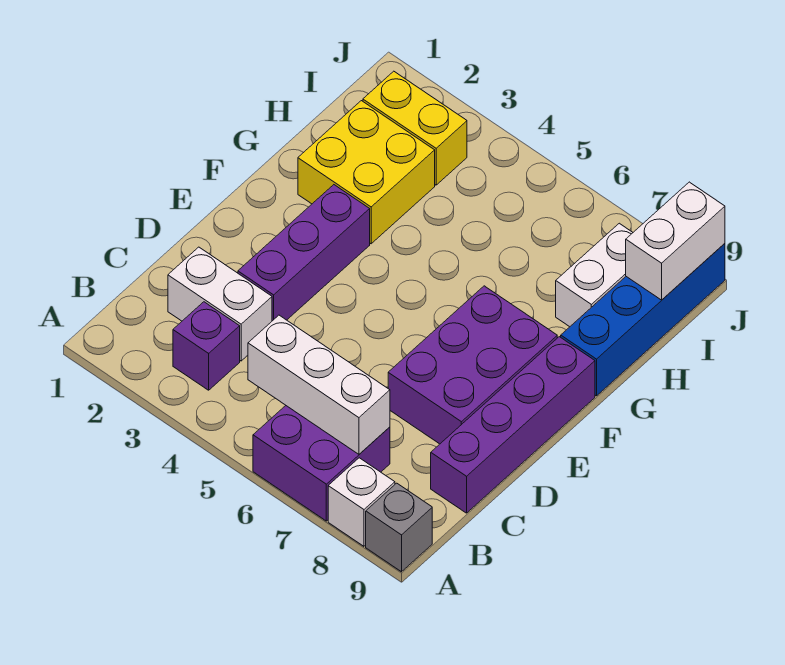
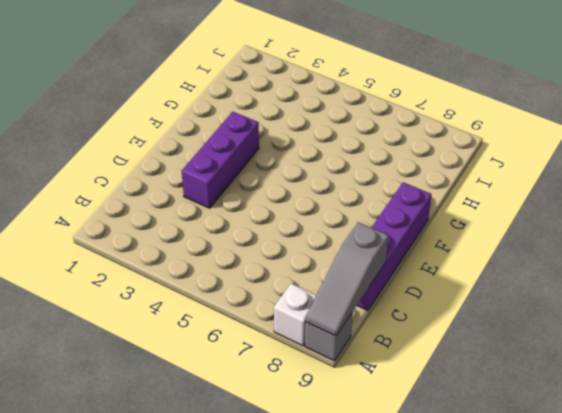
grey 1x3 slope [305,222,388,336] -> none
none -> purple 2x2 brick [253,406,390,521]
none -> purple 1x1 brick [173,302,240,390]
none -> white 1x2 brick [168,247,272,361]

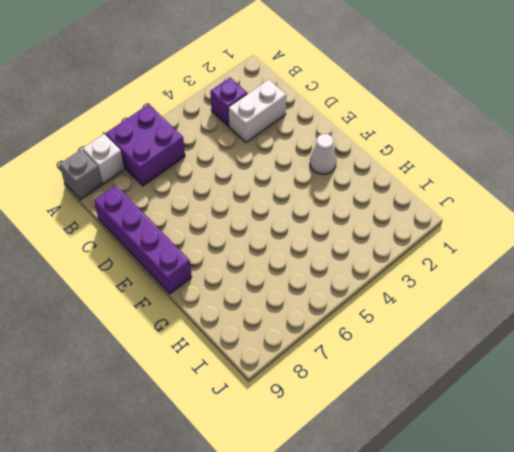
white 1x1 cone [310,134,336,174] -> none
none -> purple 1x3 brick [238,185,370,321]
none -> purple 2x3 brick [388,286,557,444]
none -> yellow 2x2 brick [298,101,435,244]

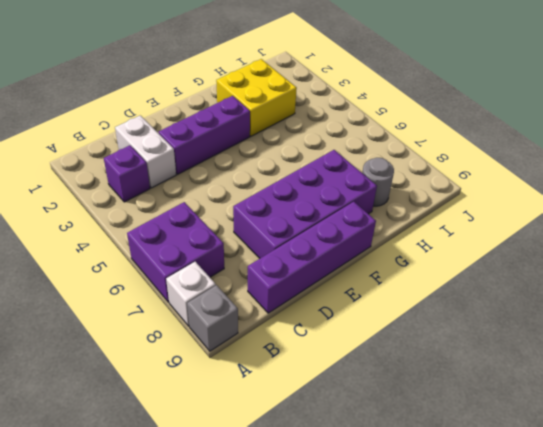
purple 2x4 brick [233,150,377,258] -> purple 2x3 brick [388,286,557,444]
grey 1x1 round brick [362,158,394,206] -> white 1x2 brick [556,223,633,327]
none -> blue 1x4 brick [561,244,725,396]
none -> yellow 1x2 brick [363,71,467,185]
none -> white 1x3 brick [248,315,390,454]

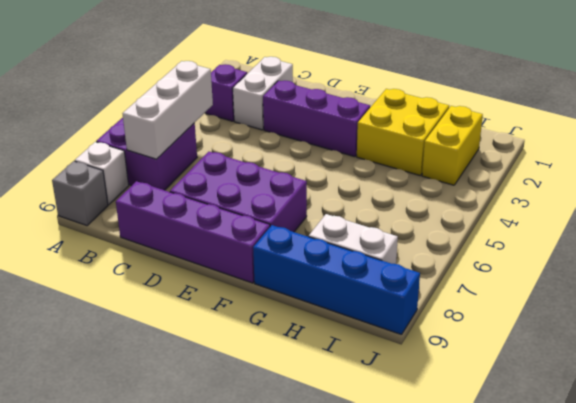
none -> white 1x2 brick [626,182,725,300]

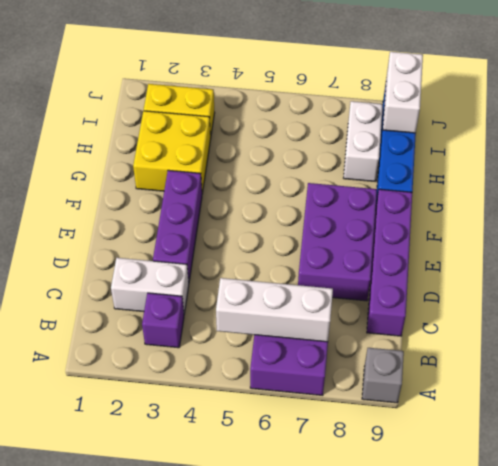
none -> white 1x1 brick [328,458,395,546]

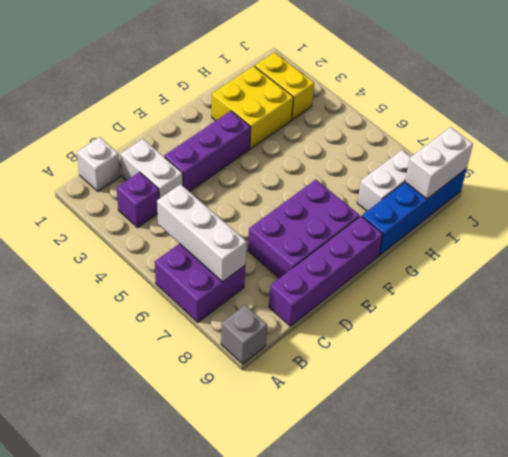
white 1x1 brick [77,137,120,191] -> white 1x1 brick moved to [328,458,395,546]

